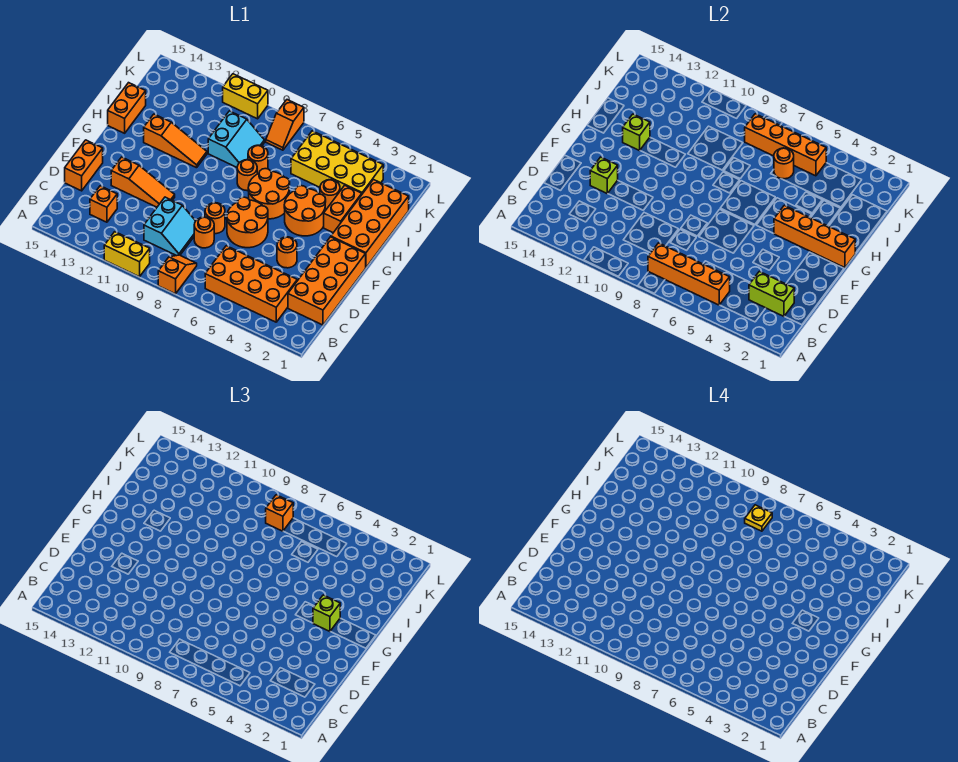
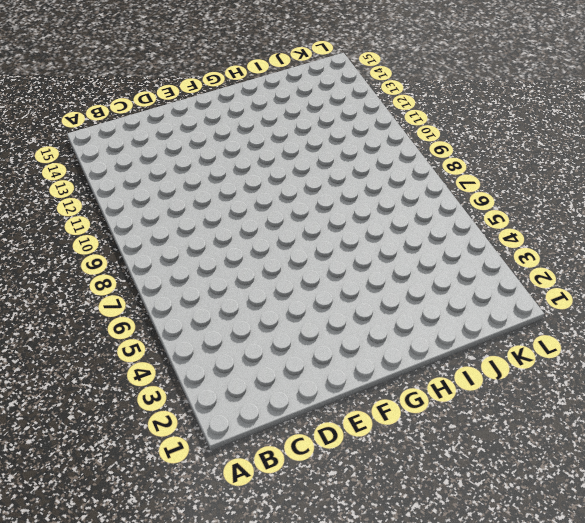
none -> orange 1x2 slope [158,255,197,294]
none -> yellow 1x2 brick [104,232,150,277]
none -> orange 2x4 brick [205,246,297,322]
none -> orange 2x4 brick [288,237,366,325]

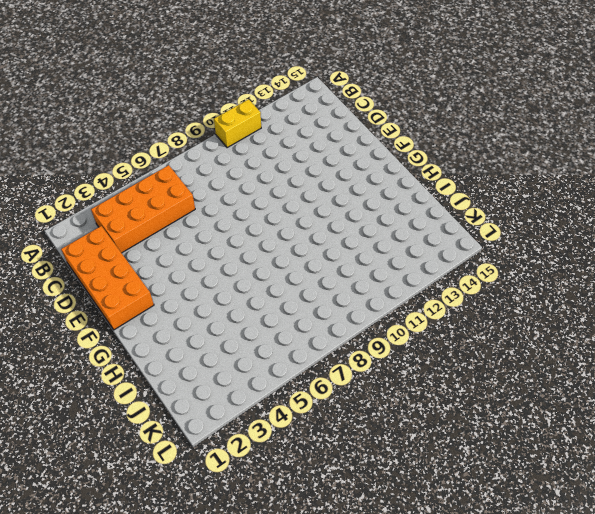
none -> orange 1x2 slope [158,255,197,294]
none -> cyan 2x2 slope [144,197,195,256]
none -> orange 1x1 brick [90,186,117,222]
none -> orange 1x1 round brick [194,217,214,248]

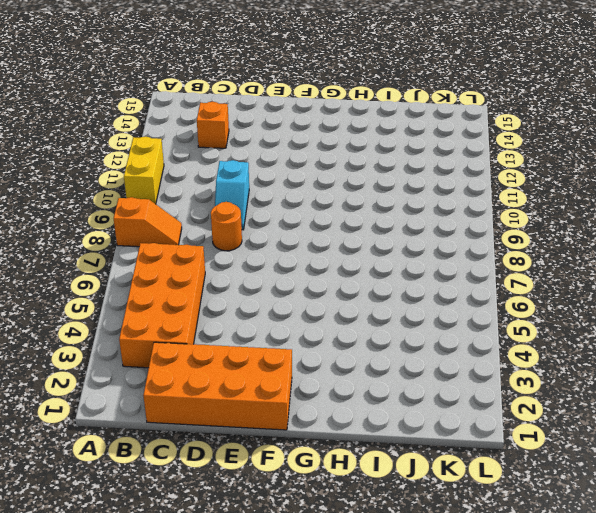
cyan 1x2 slope [215,160,249,230] -> cyan 2x2 slope [144,197,195,256]
none -> orange 1x2 brick [65,140,103,191]
none -> orange 1x1 round brick [277,237,297,268]
none -> orange 2x2 round brick [227,197,268,248]
none -> orange 1x1 round brick [205,203,225,234]

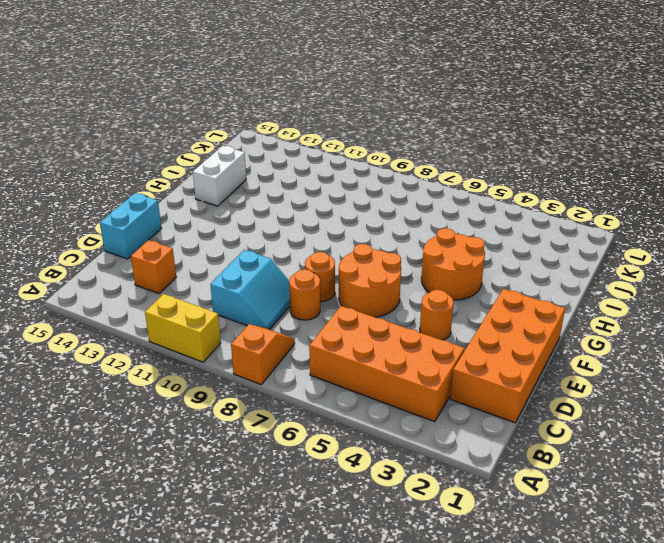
cyan 1x2 brick [100,193,161,259] -> orange 1x2 brick [65,140,103,191]
white 1x2 brick [193,146,246,206] -> none
none -> orange 1x3 slope [111,157,175,207]
none -> orange 2x4 brick [331,180,409,267]
none -> orange 2x2 round brick [248,169,290,219]
none -> orange 1x2 brick [324,185,362,233]

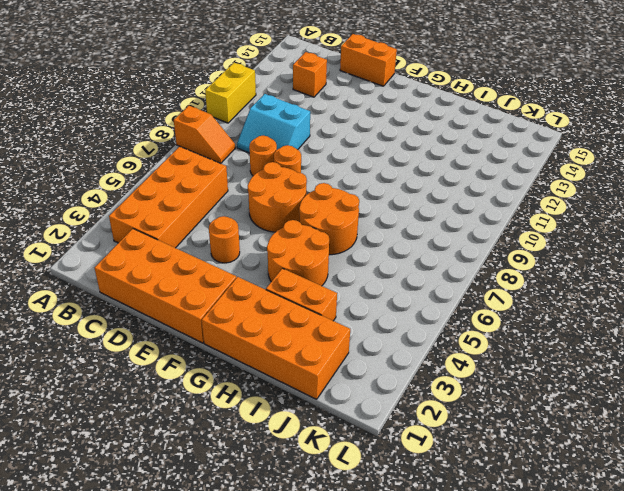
none -> orange 1x3 slope [111,157,175,207]
none -> orange 1x1 round brick [237,160,257,191]
none -> orange 1x3 slope [144,114,207,168]
none -> orange 1x2 brick [108,83,146,133]

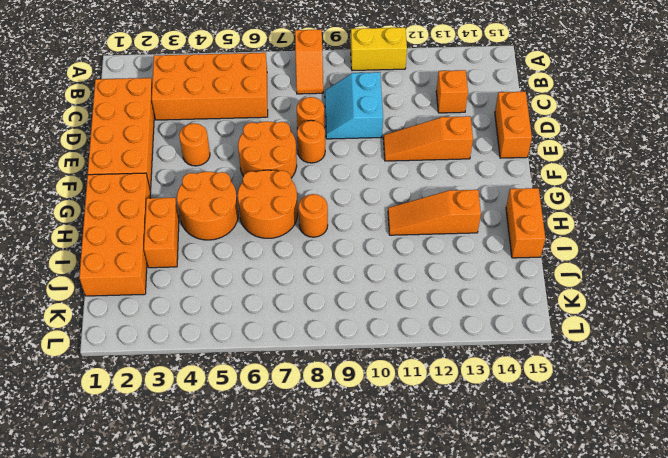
none -> orange 1x1 round brick [320,180,340,210]
none -> orange 1x1 round brick [248,145,268,174]
none -> cyan 2x2 slope [208,111,264,167]
none -> yellow 2x4 brick [291,131,383,194]

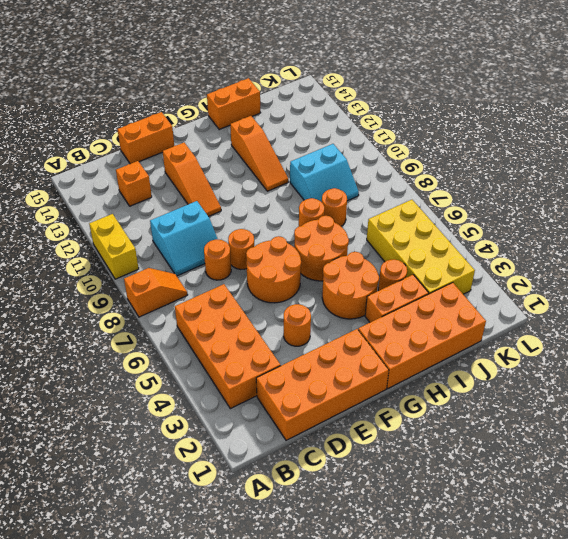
none -> orange 1x2 slope [266,100,304,150]
none -> yellow 1x2 brick [223,74,268,119]
none -> orange 1x4 brick [648,243,730,305]
none -> lime 1x2 brick [749,271,794,316]

